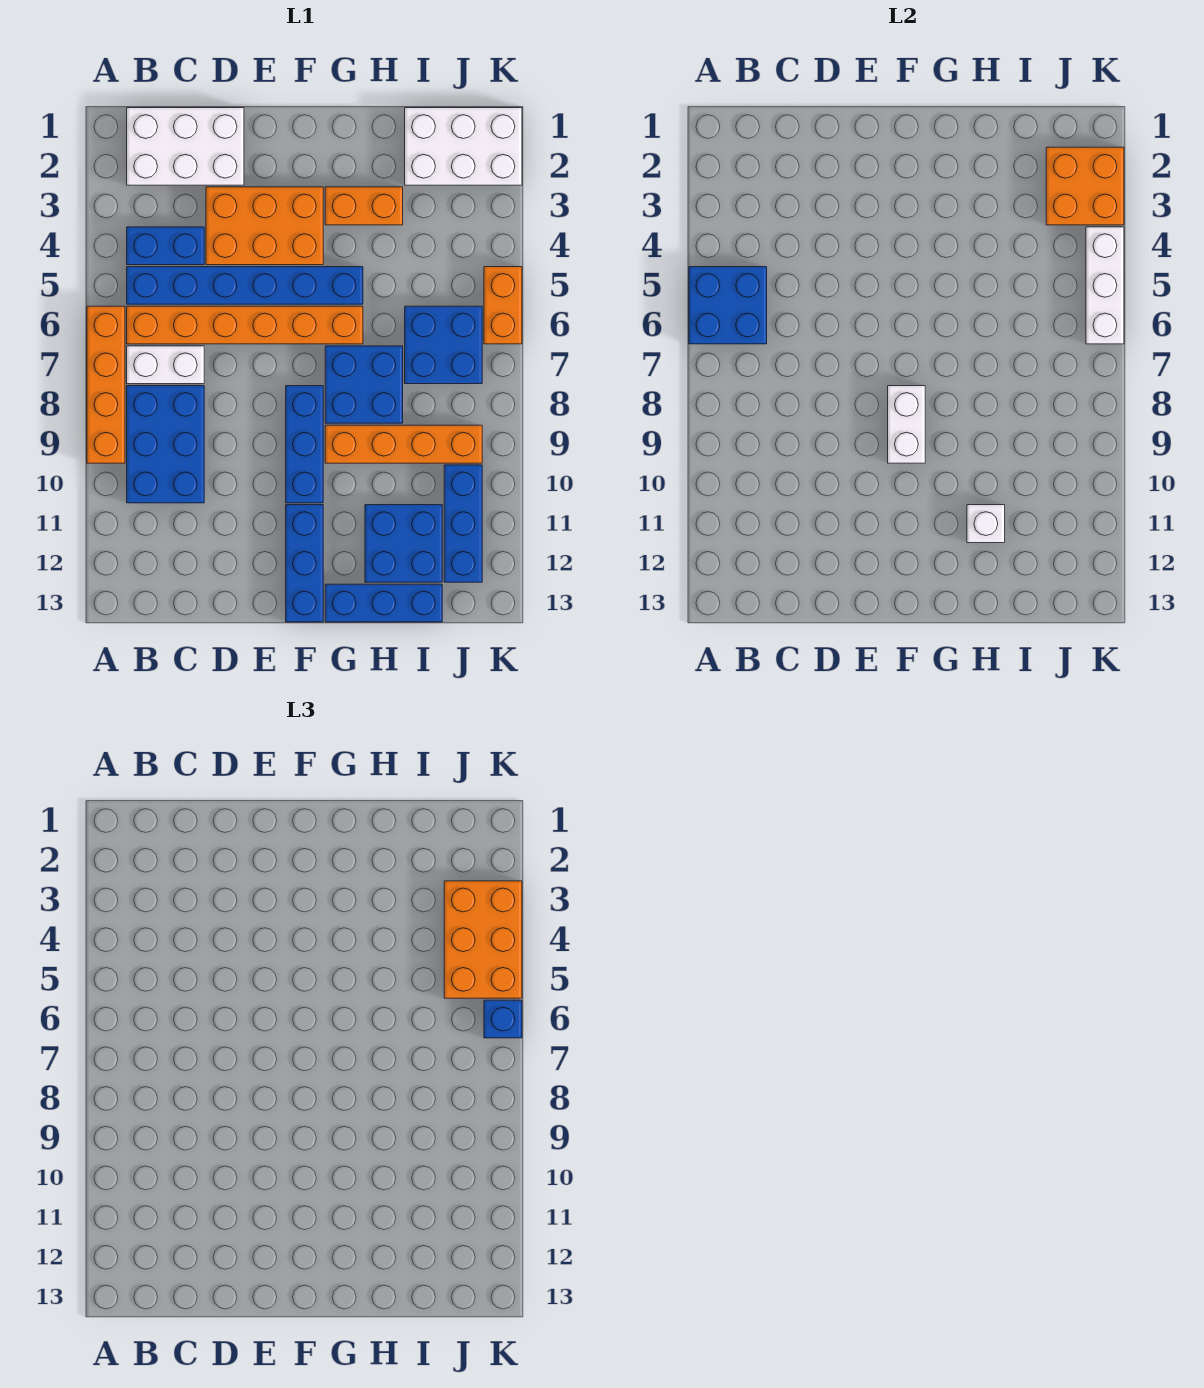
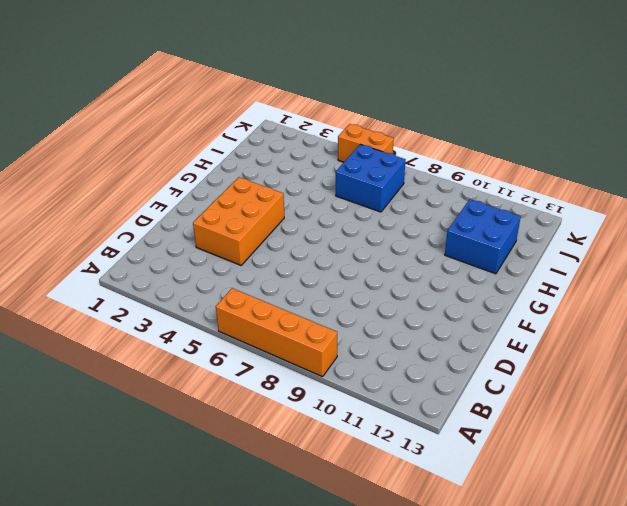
none -> white 2x3 brick [127,108,244,185]
none -> blue 1x2 brick [127,227,204,265]
none -> blue 1x6 brick [127,267,363,304]

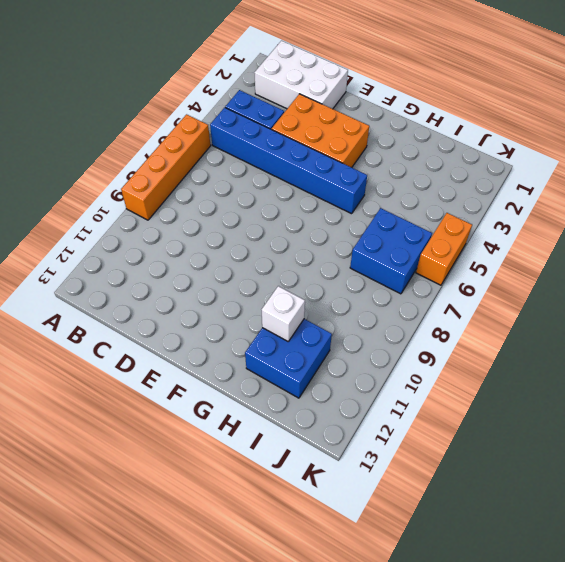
none -> orange 1x6 brick [127,306,363,344]
none -> white 1x2 brick [127,346,204,384]
none -> blue 2x3 brick [127,386,204,503]

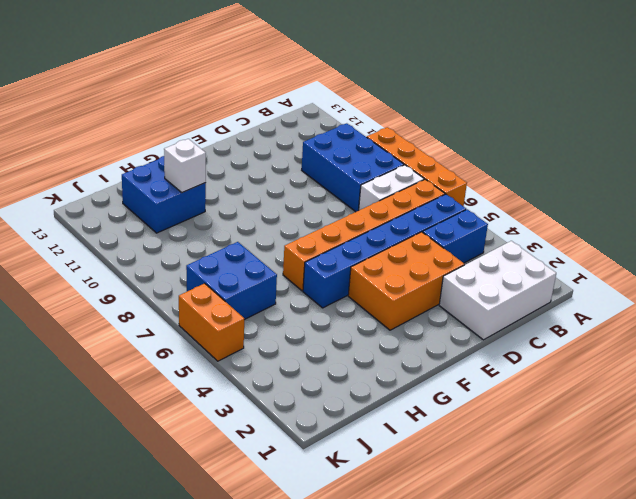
none -> blue 1x3 brick [286,386,323,503]
none -> blue 1x3 brick [286,505,323,622]
none -> orange 1x2 brick [325,187,403,225]

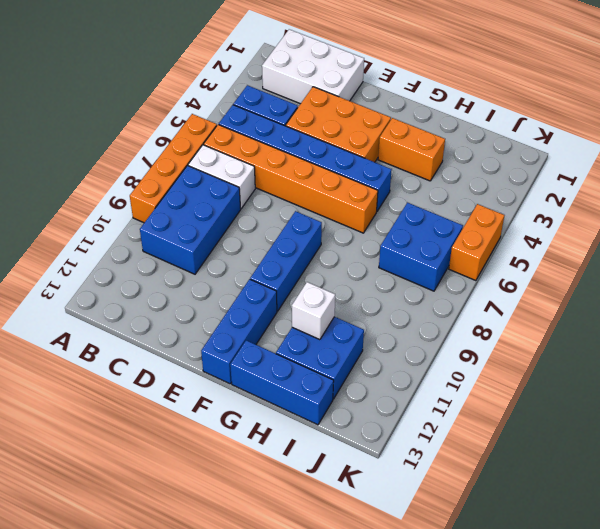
none -> blue 2x2 brick [325,346,403,423]
none -> orange 1x4 brick [325,425,482,463]
none -> white 2x3 brick [405,108,522,185]

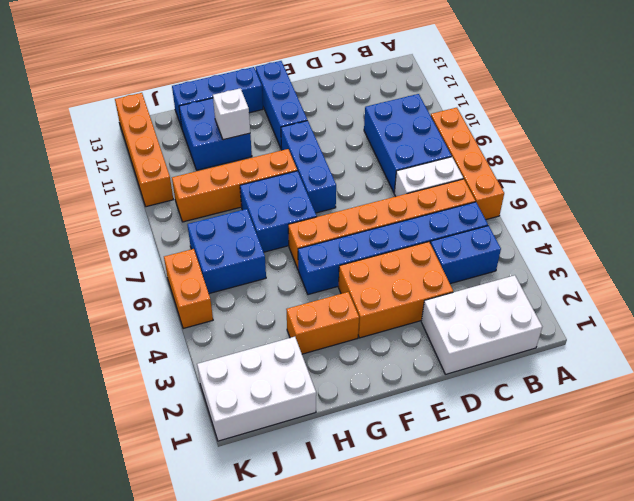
orange 1x4 brick [115,93,173,207] -> none
none -> blue 1x3 brick [444,465,482,582]
none -> blue 2x2 brick [689,267,767,344]
none -> white 1x2 brick [888,386,925,463]

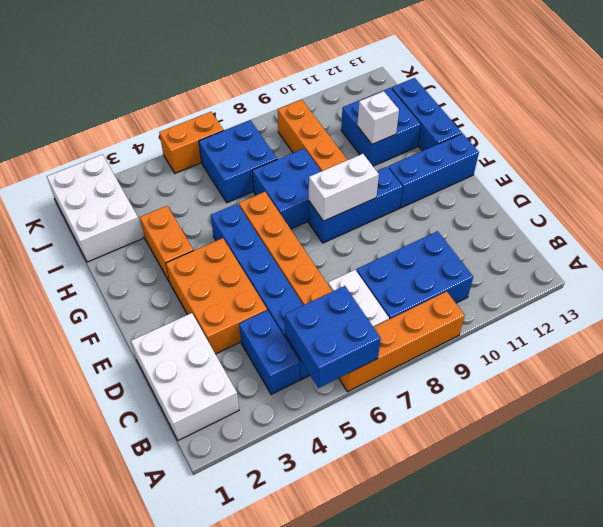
none -> blue 1x3 brick [444,465,482,582]
none -> orange 2x2 brick [1046,147,1124,225]
none -> white 1x3 brick [1086,227,1124,344]

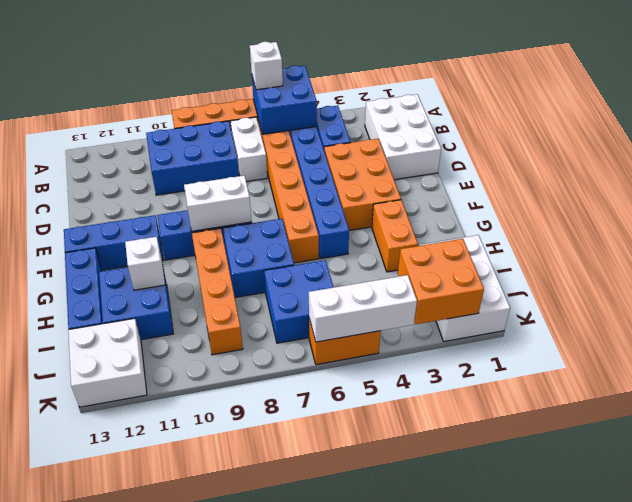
white 1x1 brick [250,42,283,90] -> none
white 2x2 brick [68,318,147,407] -> blue 1x3 brick [444,465,482,582]
none -> orange 2x3 brick [444,881,522,998]
none -> blue 1x1 brick [484,1000,522,1038]

